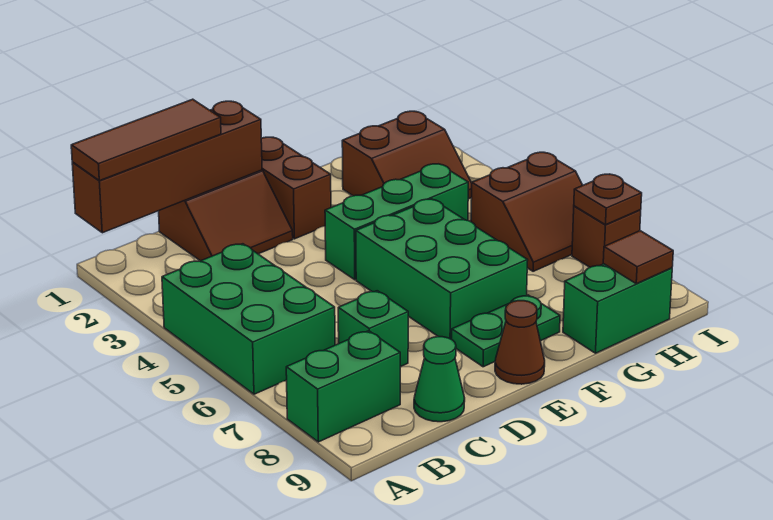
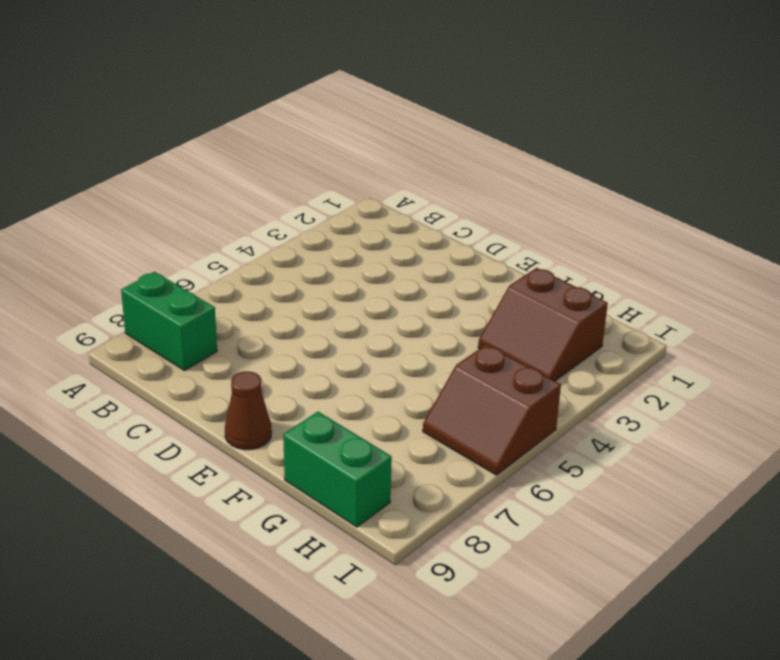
none -> green 2x3 brick [162,244,335,394]
none -> brown 2x2 slope [159,170,293,261]
none -> green 1x1 brick [338,291,408,367]

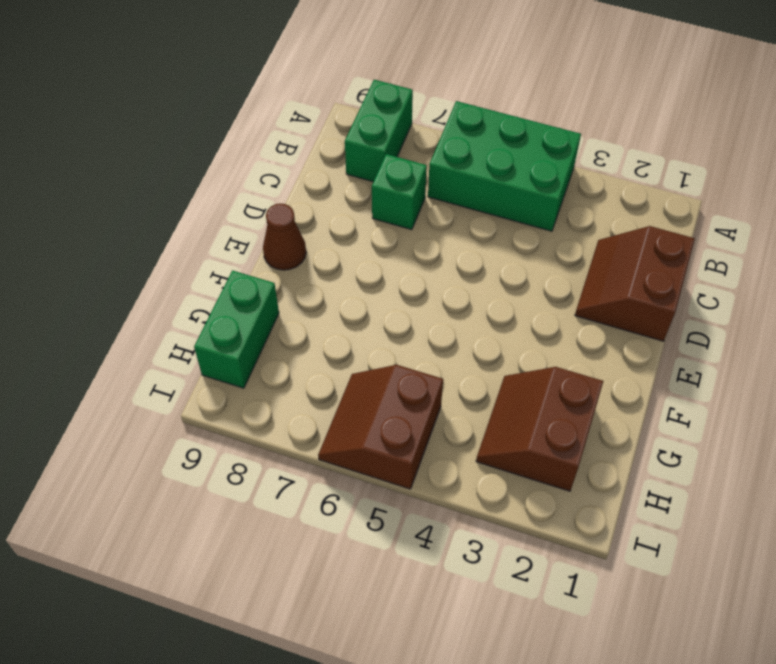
none -> green 1x1 cone [414,337,465,422]
none -> brown 1x2 brick [261,137,331,239]
none -> green 1x3 brick [325,164,468,280]

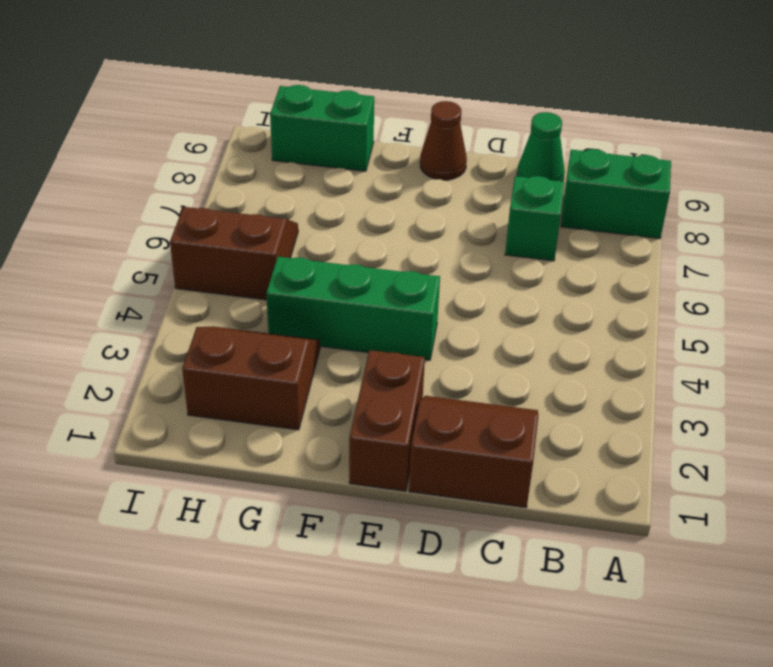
none -> green 2x3 brick [162,244,335,394]
none -> green 2x3 brick [356,199,528,339]
none -> green 1x2 plate [452,295,560,367]

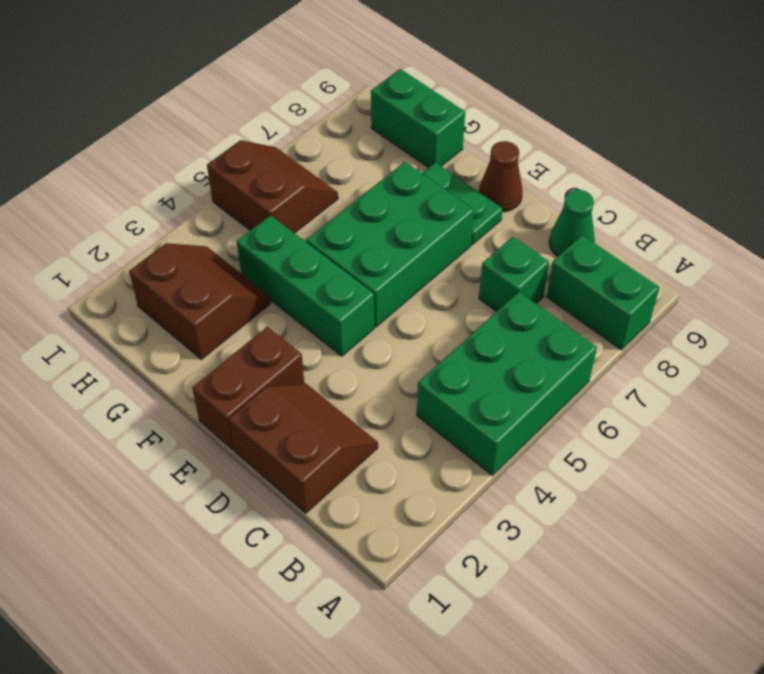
none -> brown 1x1 brick [572,206,641,267]
none -> brown 1x4 brick [72,101,262,233]
none -> brown 1x1 tile [603,231,673,284]

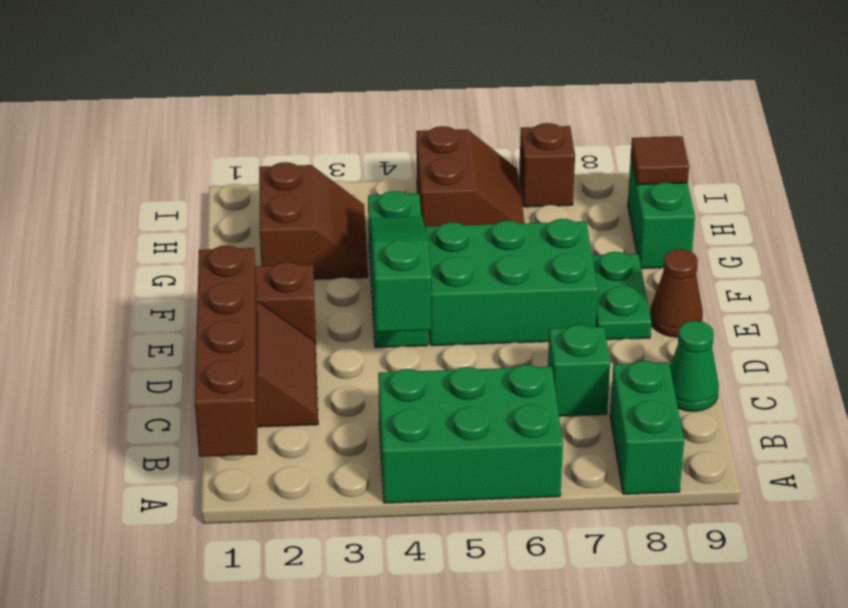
green 1x3 slope [370,216,431,332] -> none
none -> brown 1x1 plate [574,174,642,225]
none -> brown 1x3 tile [71,99,221,181]

